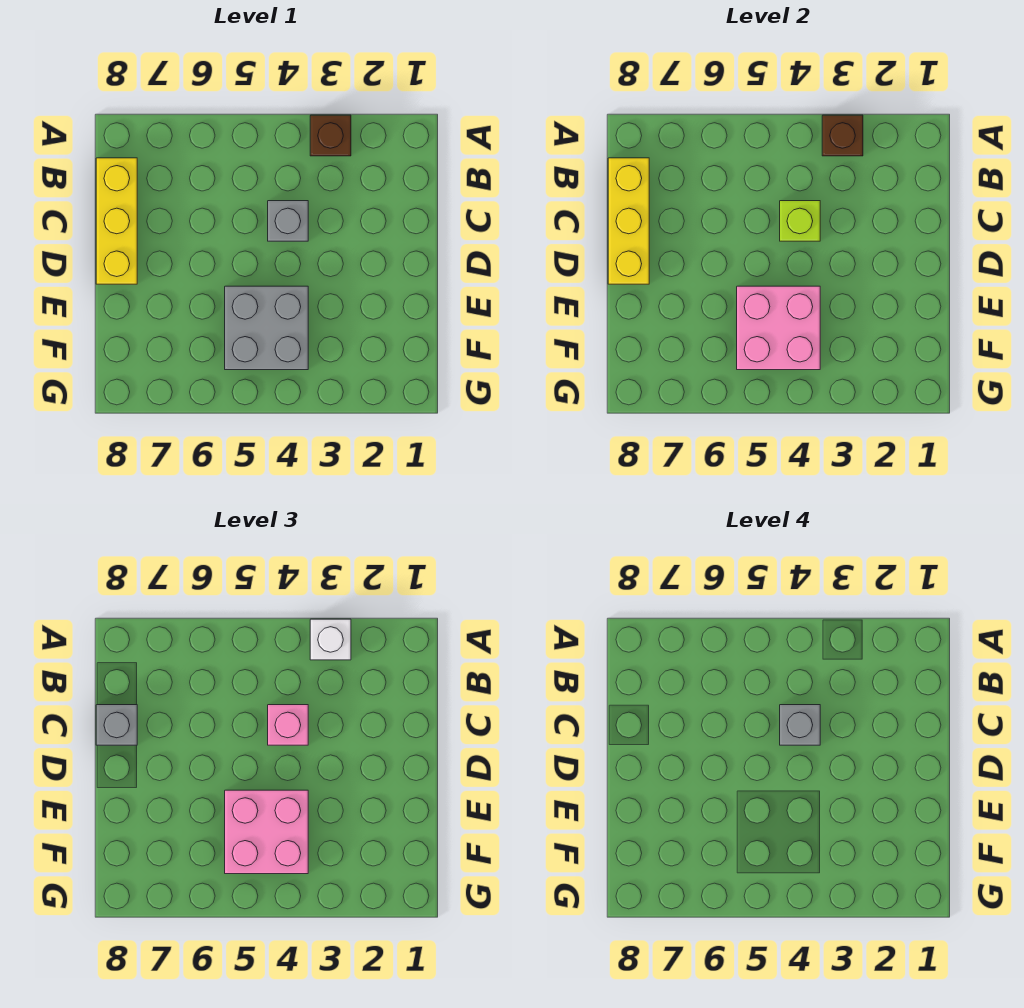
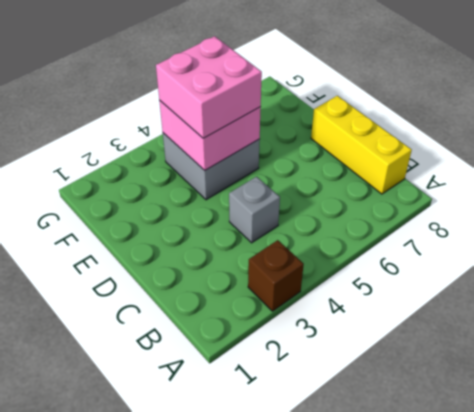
none -> brown 1x1 brick [822,115,863,156]
none -> yellow 1x3 brick [608,158,649,284]
none -> lime 1x1 brick [780,201,820,241]

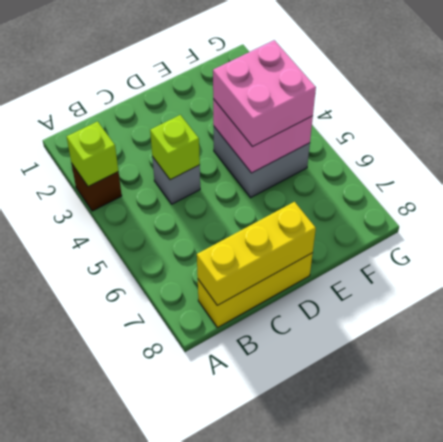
lime 1x1 brick [67,122,118,187] -> brown 1x1 brick [822,115,863,156]
none -> white 1x1 brick [310,619,351,660]
none -> pink 1x1 brick [268,705,308,745]
none -> grey 1x1 brick [96,705,137,745]

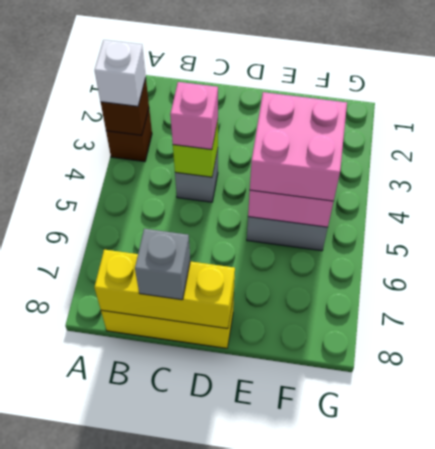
none -> grey 1x1 brick [780,705,820,745]

